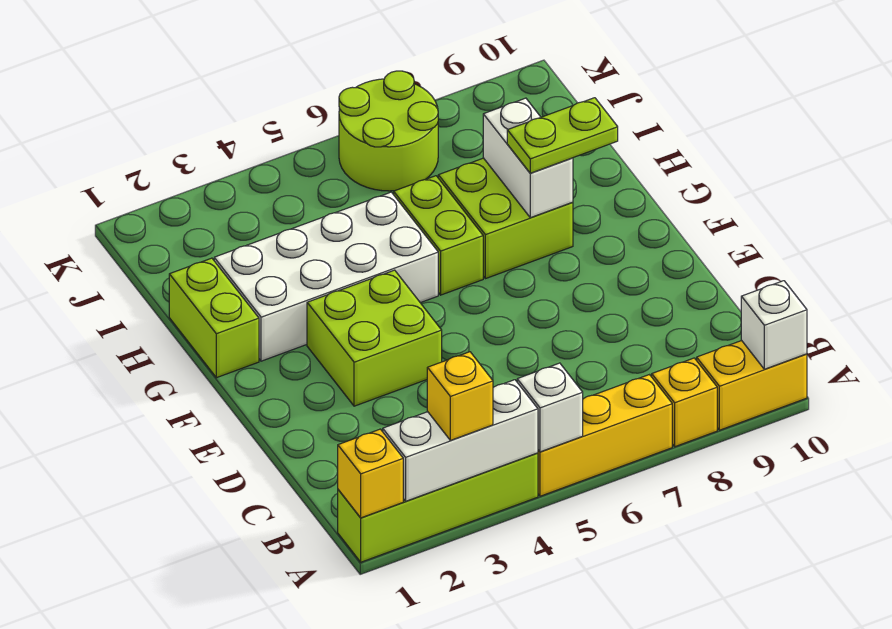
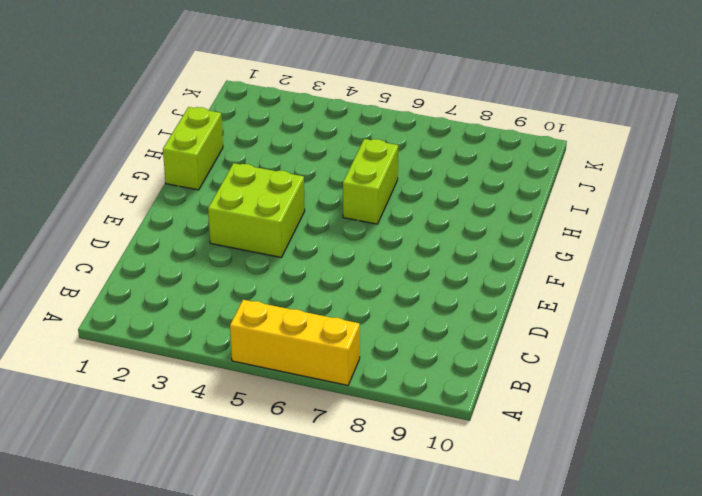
none -> lime 1x4 brick [338,453,538,562]
none -> yellow 1x1 brick [652,358,717,447]
none -> yellow 1x2 brick [697,341,807,430]

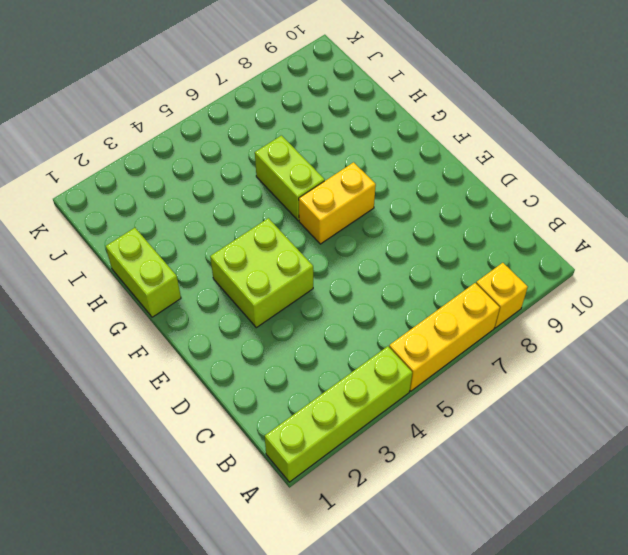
yellow 1x2 brick [299,162,376,244] -> yellow 1x2 brick moved to [697,341,807,430]
none -> white 2x4 brick [214,192,438,361]
none -> lime 2x2 brick [438,158,573,279]
none -> lime 2x2 round brick [339,71,438,191]

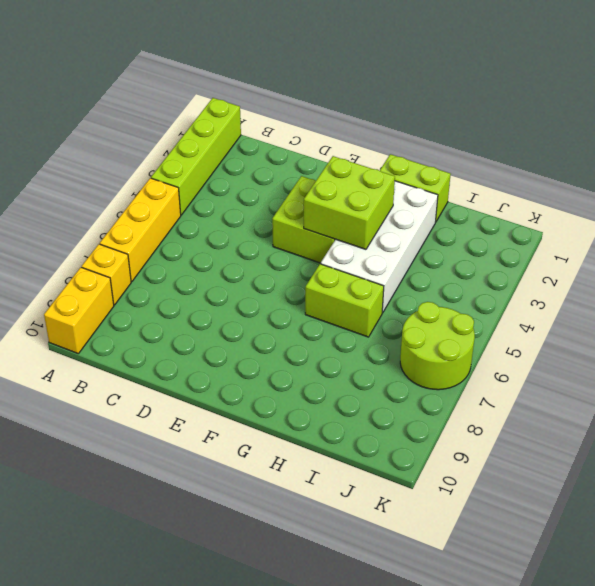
lime 2x2 brick [304,156,395,249] -> lime 2x2 brick moved to [438,158,573,279]
none -> yellow 1x1 brick [338,429,403,518]
none -> white 1x3 brick [383,380,538,501]
none -> white 1x1 brick [517,363,583,452]

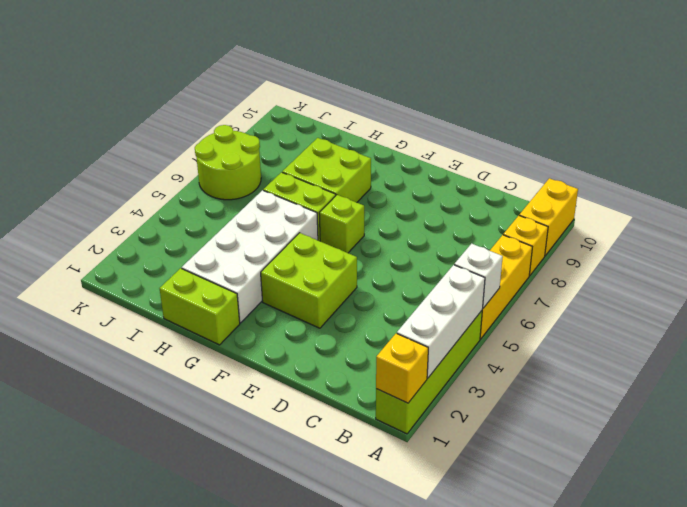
lime 1x1 brick [319,195,364,253] -> none
none -> white 1x1 brick [741,281,807,369]
none -> white 1x2 brick [483,98,573,218]
none -> yellow 1x1 brick [427,352,493,440]

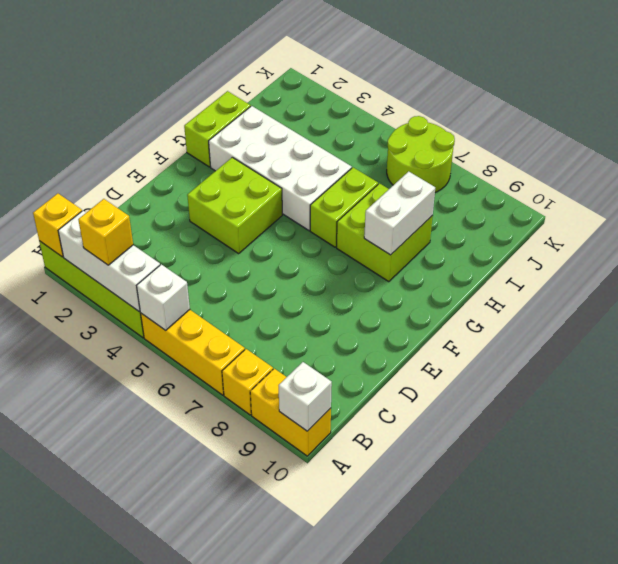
none -> lime 1x2 plate [507,98,618,173]

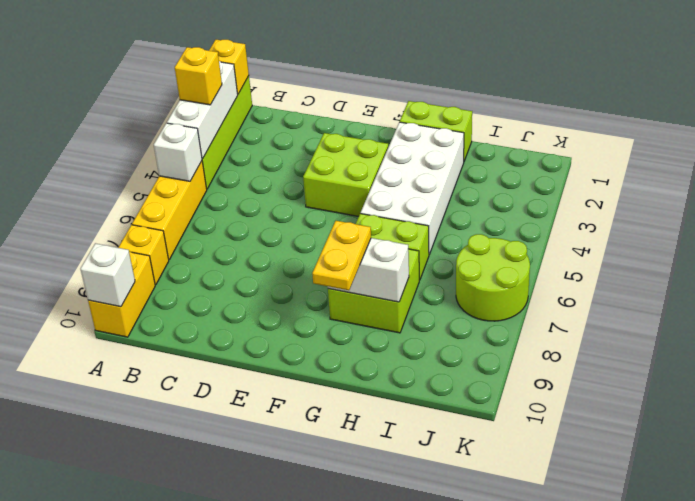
yellow 1x2 plate [312,221,371,290] -> lime 1x2 plate [507,98,618,173]

